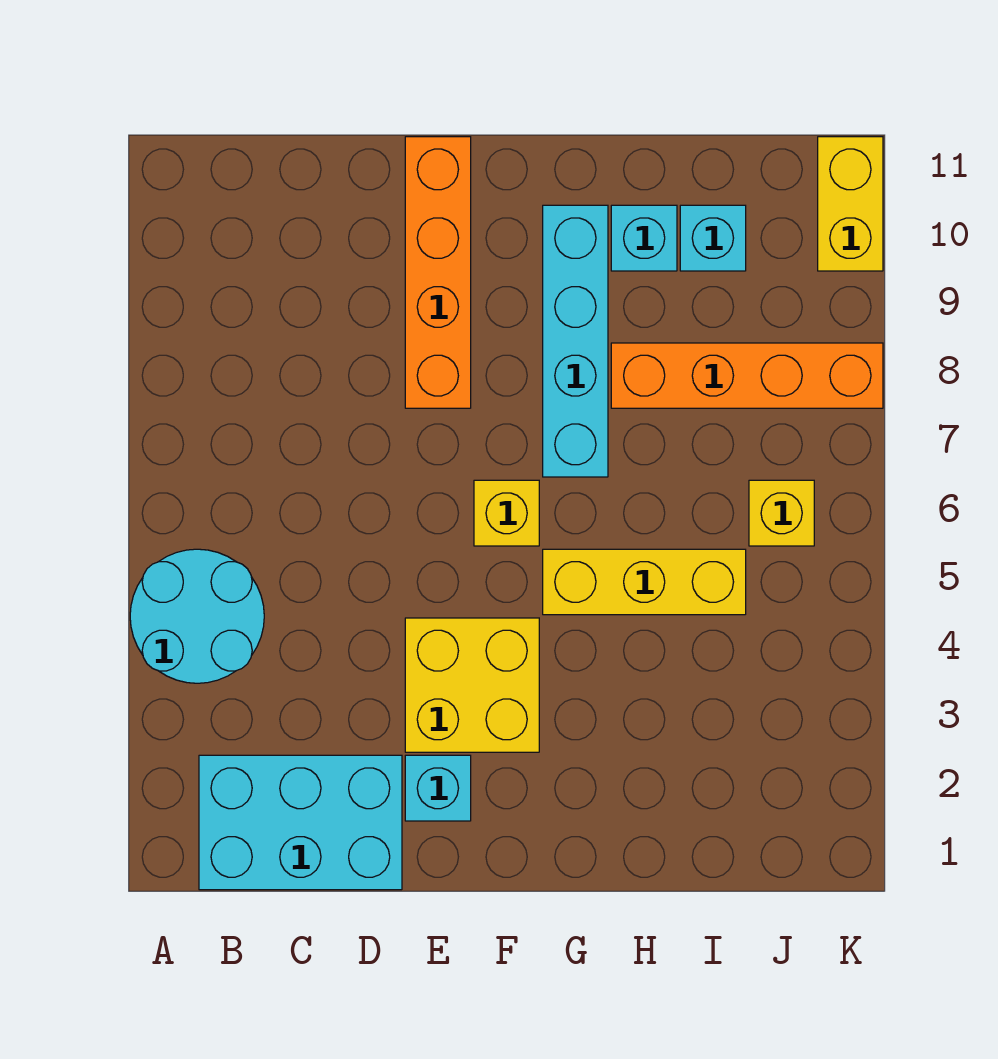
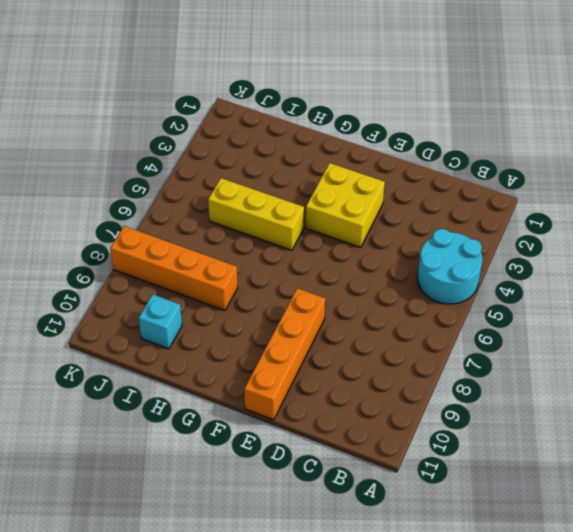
none -> cyan 2x3 brick [199,755,402,890]
none -> cyan 1x1 brick [405,755,471,821]
none -> yellow 1x1 brick [474,480,539,546]

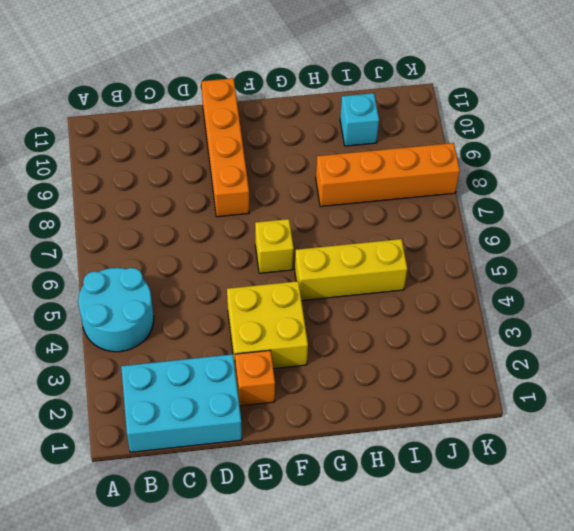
orange 1x1 brick [235,350,275,406] -> cyan 1x1 brick [405,755,471,821]
none -> cyan 1x4 brick [543,205,608,477]
none -> cyan 1x1 brick [611,205,677,271]
none -> yellow 1x1 brick [749,480,814,546]

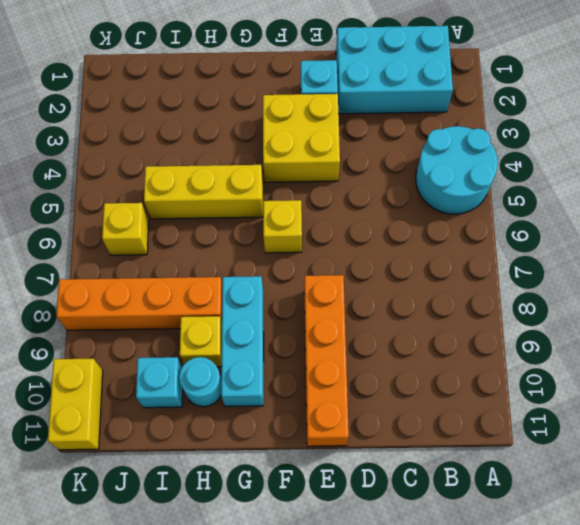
cyan 1x3 brick [221,276,264,407] -> cyan 1x4 brick [543,205,608,477]
yellow 1x1 brick [180,316,222,367] -> none
cyan 1x1 round brick [179,357,221,407] -> cyan 1x1 brick [611,205,677,271]

